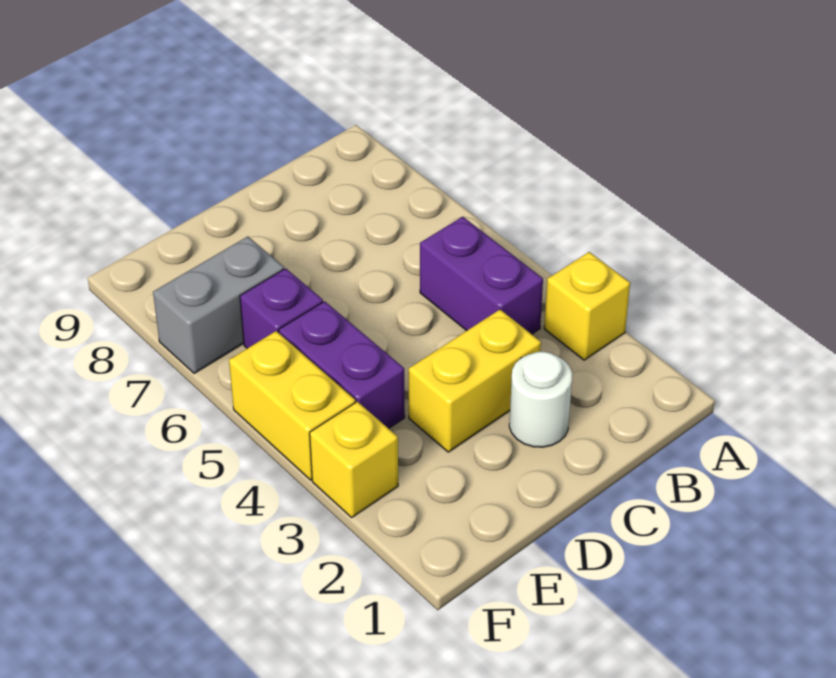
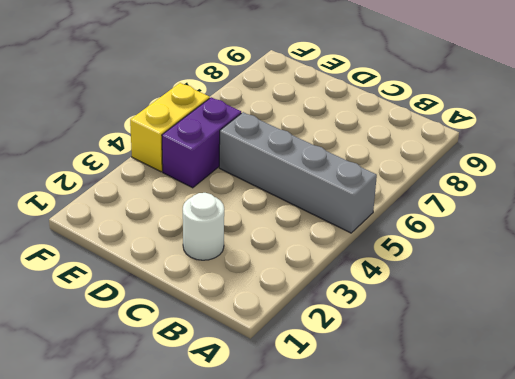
grey 1x4 brick [219,112,377,233] -> purple 1x2 brick [420,217,543,334]
none -> yellow 1x1 brick [544,252,630,360]
none -> yellow 1x2 brick [409,310,541,452]

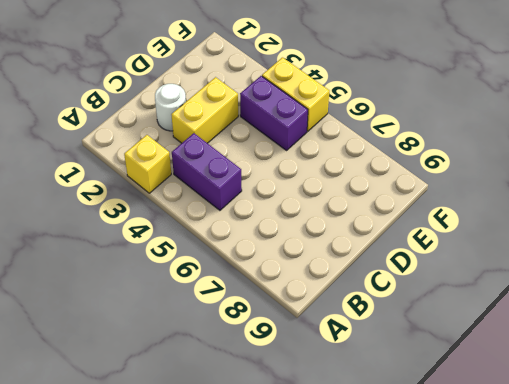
none -> purple 1x1 brick [240,268,323,348]
none -> grey 1x2 brick [153,236,284,374]

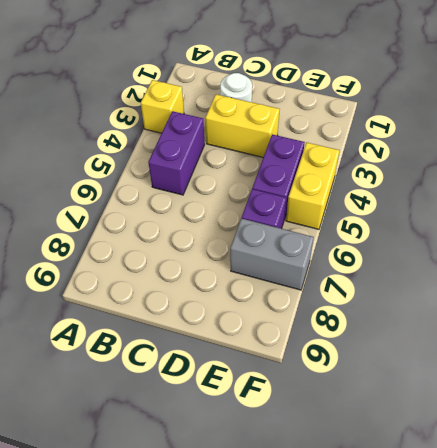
none -> yellow 1x1 brick [310,402,398,517]

